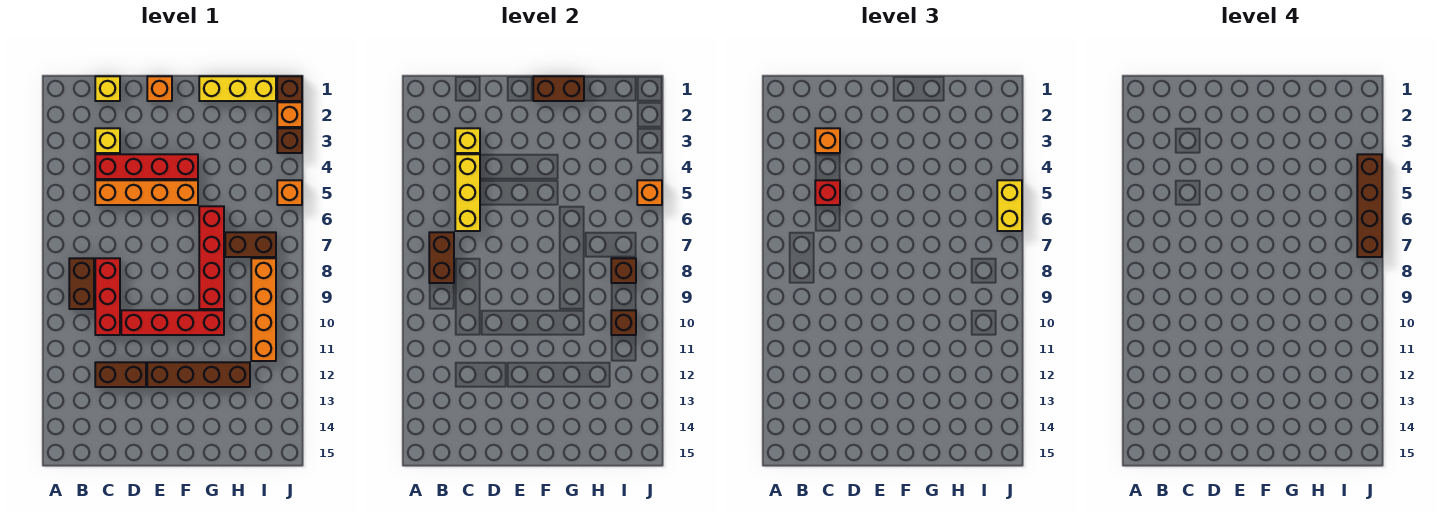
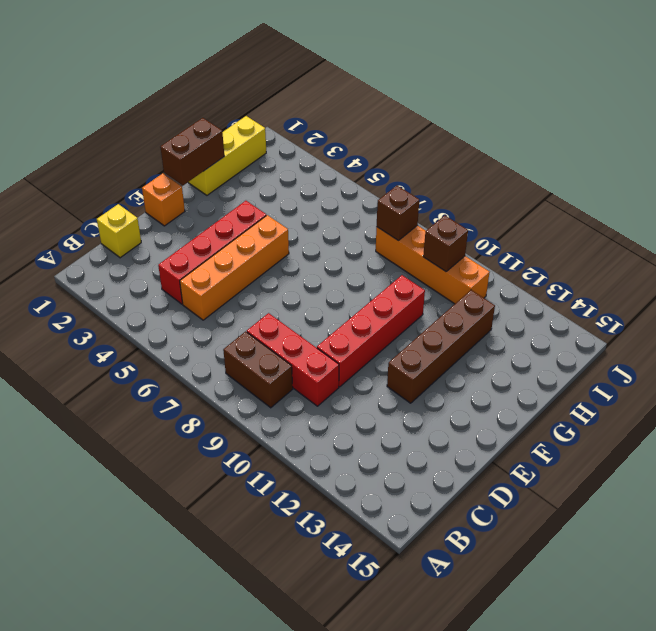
none -> yellow 1x1 brick [95,128,120,153]
none -> brown 1x2 brick [95,362,146,387]
none -> red 1x4 brick [199,206,224,309]

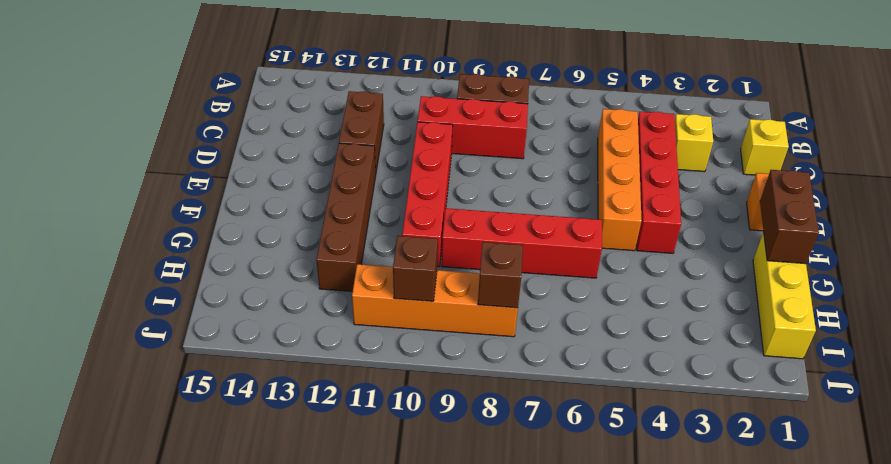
none -> brown 1x2 brick [225,232,276,257]
none -> brown 1x1 brick [277,76,302,101]
none -> orange 1x1 brick [277,102,302,127]

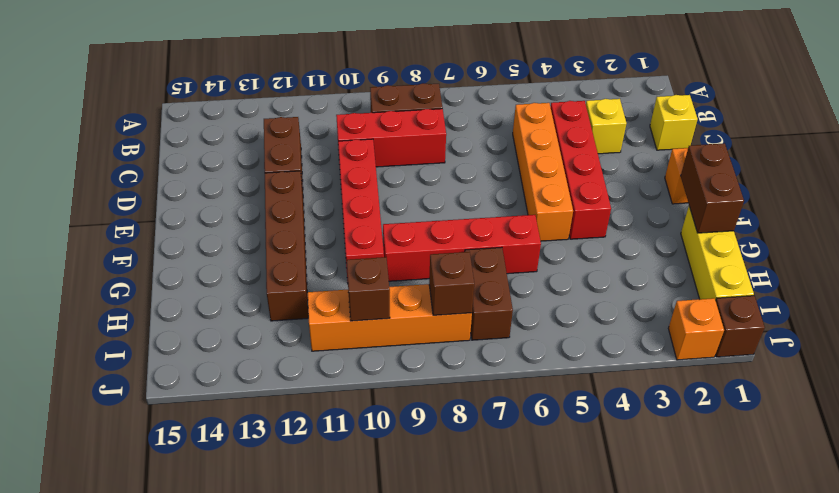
none -> brown 1x1 brick [277,128,302,153]
none -> orange 1x1 brick [277,180,302,205]
none -> brown 1x2 brick [429,232,454,283]

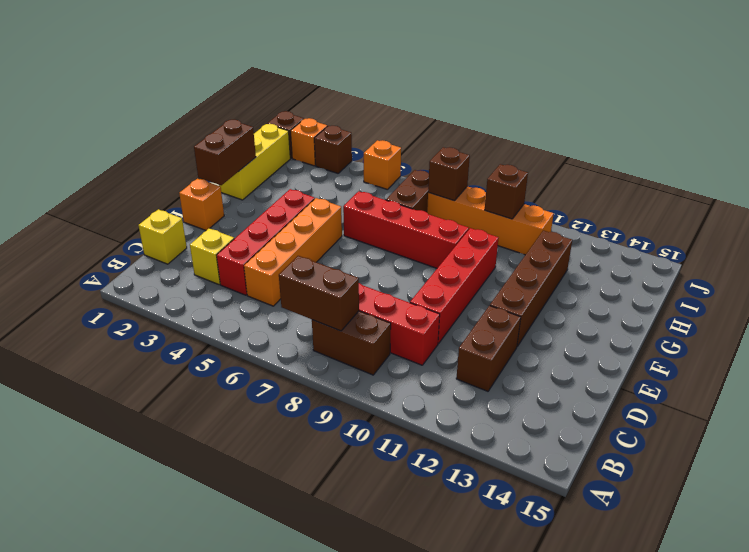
none -> yellow 1x1 brick [455,128,480,153]
none -> yellow 1x3 brick [455,154,480,231]
none -> orange 1x1 brick [637,180,662,205]

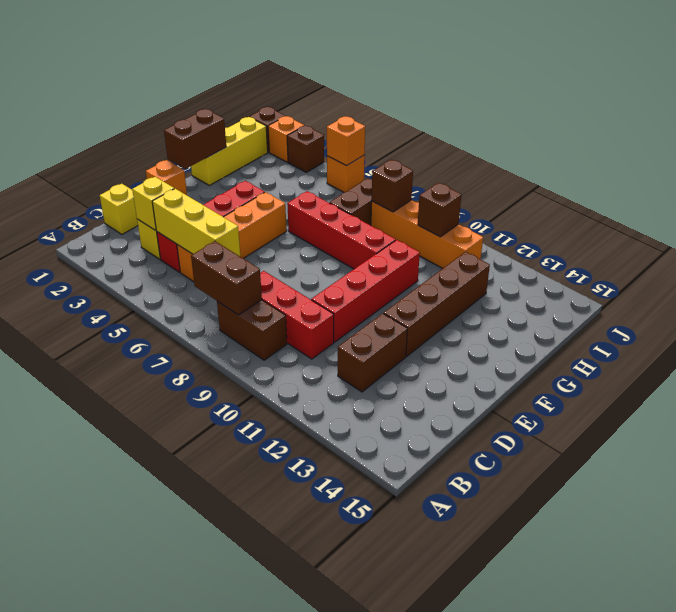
none -> orange 1x1 brick [815,128,840,153]
none -> red 1x1 brick [815,180,840,205]
none -> yellow 1x2 brick [997,180,1022,231]

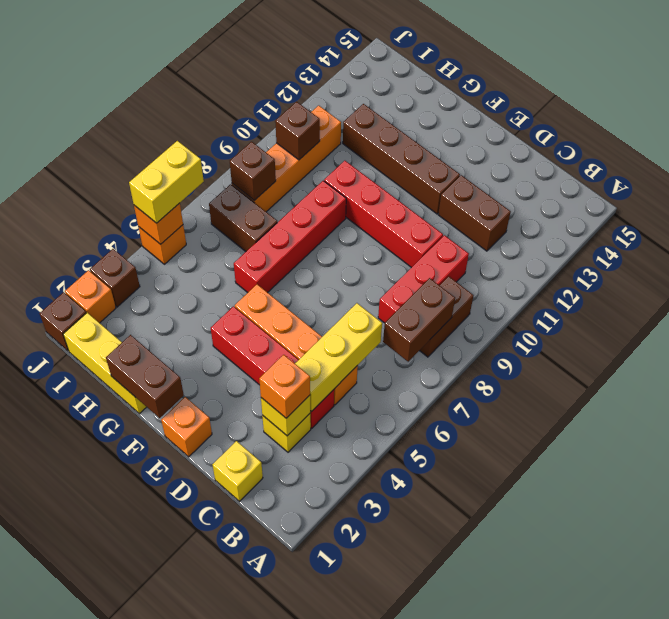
none -> red 1x1 brick [815,180,840,205]
none -> brown 1x4 brick [1357,154,1382,257]

